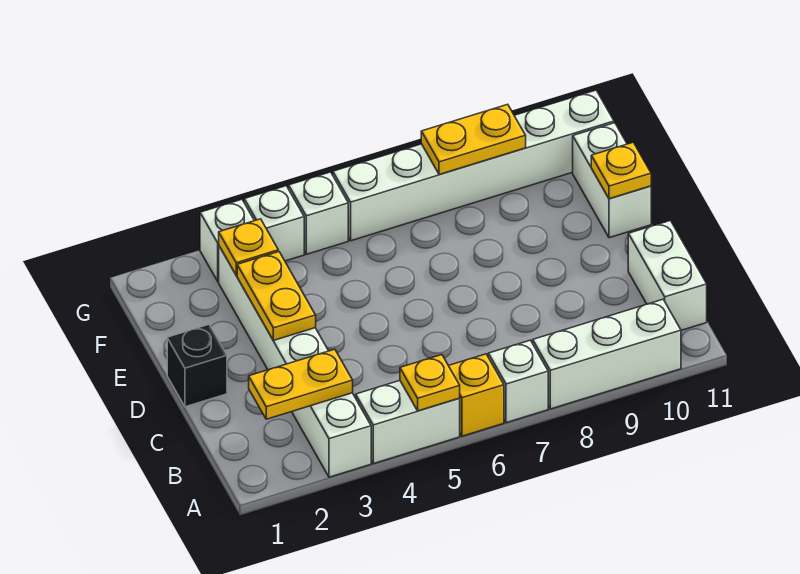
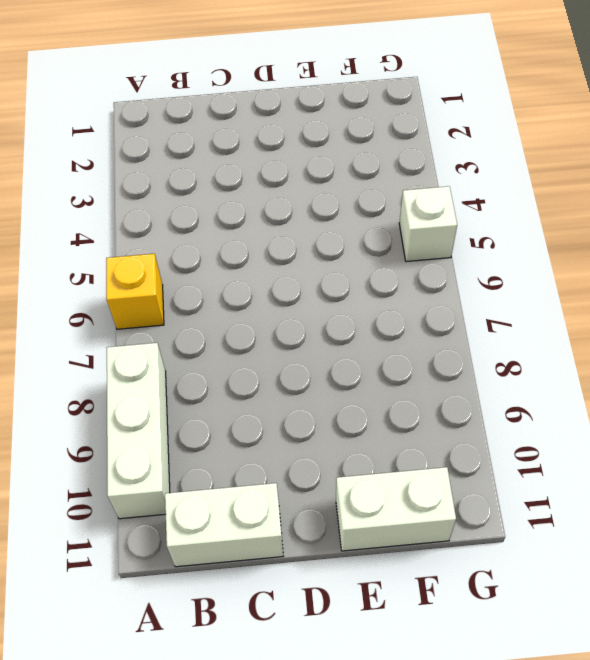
none -> white 1x6 brick [219,246,371,477]
none -> white 1x2 brick [356,381,460,464]
none -> white 1x1 brick [488,340,548,423]

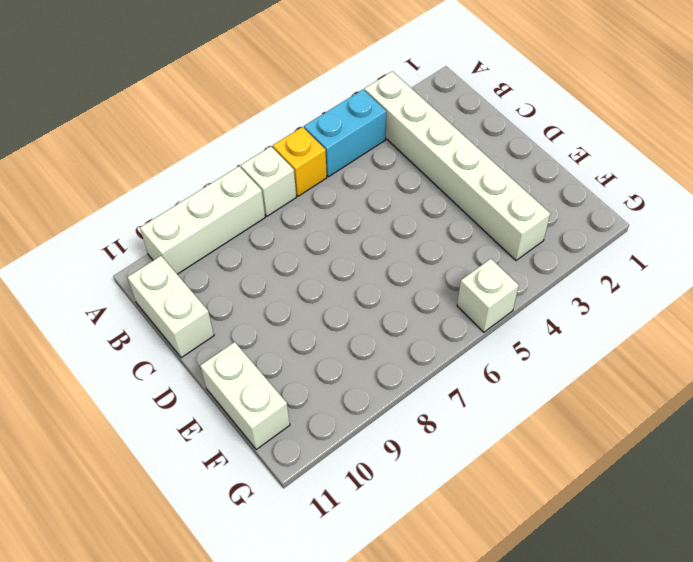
cyan 1x2 brick [304,90,386,177] -> white 1x2 brick [356,381,460,464]
none -> black 1x1 brick [167,325,227,407]
none -> white 1x1 brick [200,199,254,282]
none -> white 1x1 brick [244,186,304,261]

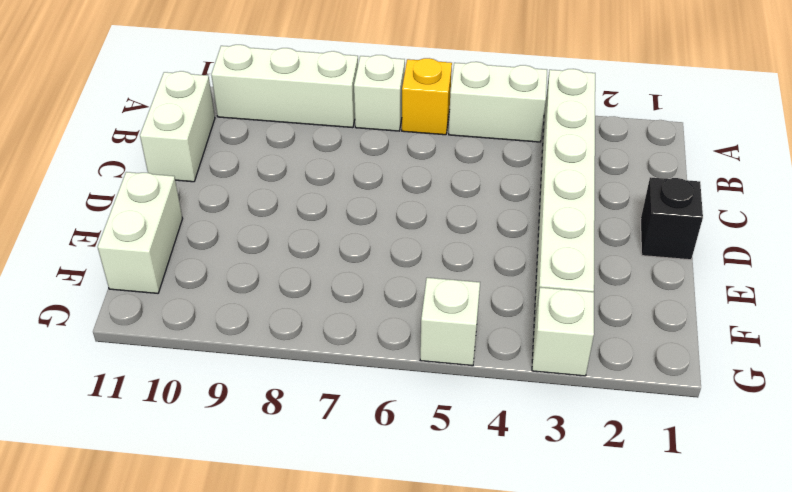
none -> white 1x1 brick [244,186,304,261]
none -> white 1x6 brick [333,90,614,241]
none -> yellow 1x1 plate [400,355,460,411]

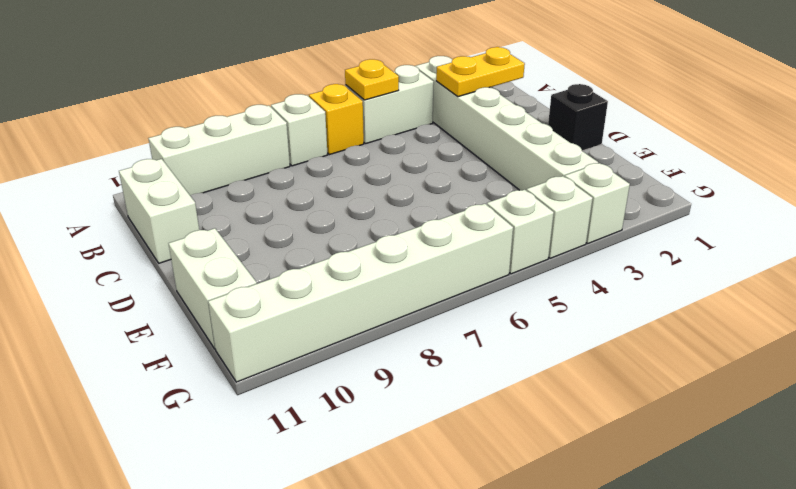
none -> yellow 1x2 plate [237,252,316,340]
none -> yellow 1x1 plate [591,142,651,199]
none -> yellow 1x1 plate [219,219,278,275]

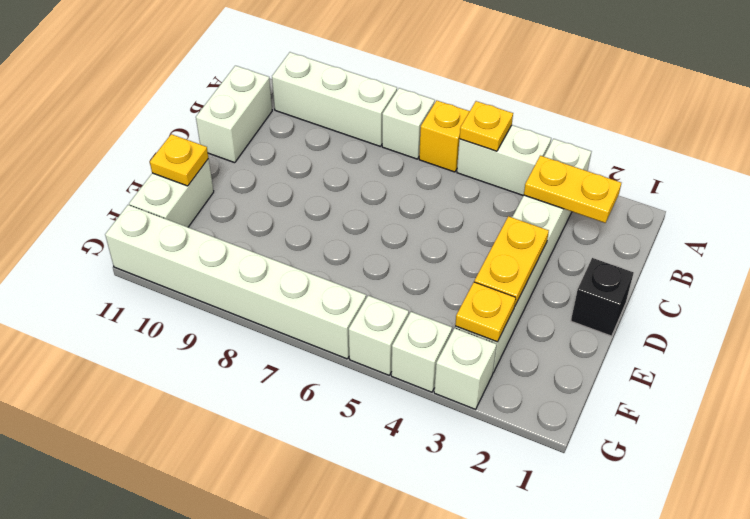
none -> yellow 1x2 plate [421,104,526,175]

